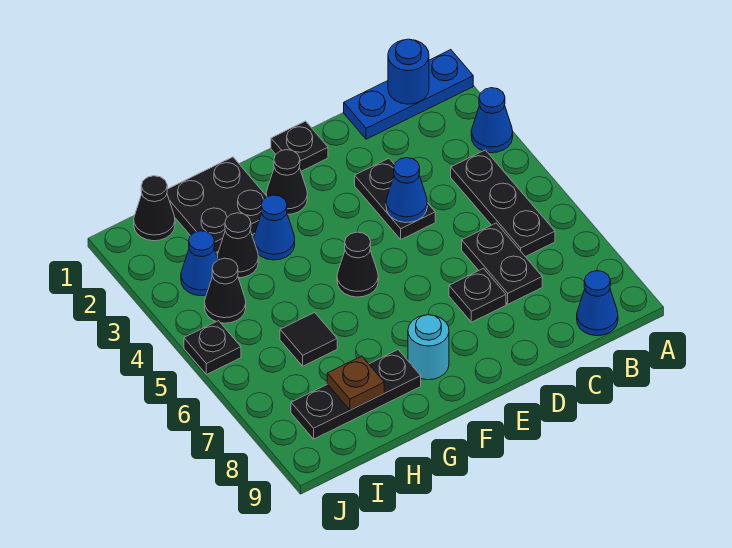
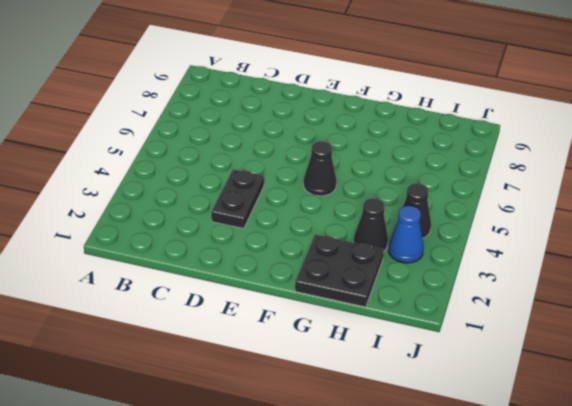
none -> blue 1x3 plate [344,50,473,139]
none -> blue 1x1 cone [471,88,513,153]
none -> black 1x3 plate [451,150,555,257]

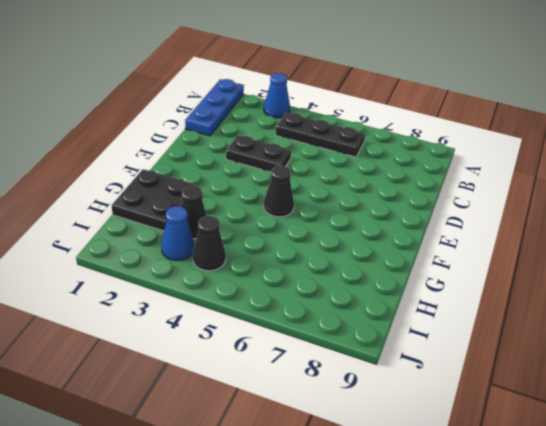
none -> blue 1x1 cone [577,271,618,336]
none -> black 1x2 plate [462,223,542,304]
none -> black 1x1 plate [449,268,506,322]

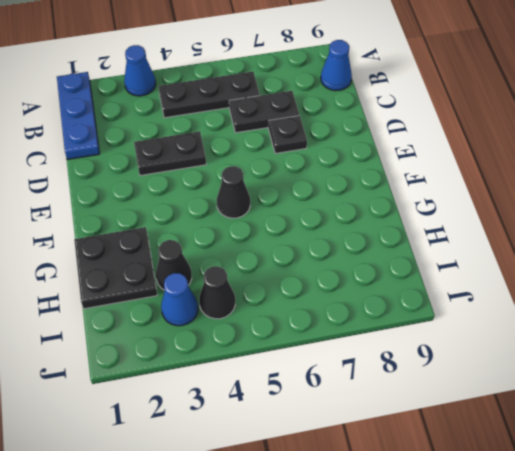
none -> black 1x1 plate [271,121,328,171]
none -> black 1x1 cone [266,150,307,214]
none -> cyan 1x1 round brick [408,315,449,380]

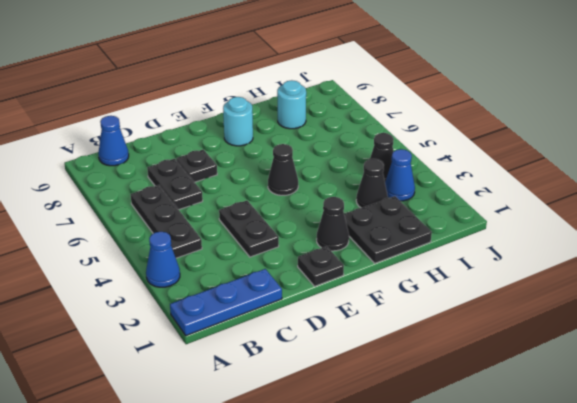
cyan 1x1 round brick [277,80,306,129] -> black 1x3 plate [291,350,421,439]
none -> blue 1x1 cone [254,195,295,260]
none -> black 1x1 tile [280,312,337,366]
none -> black 1x1 cone [134,176,175,241]

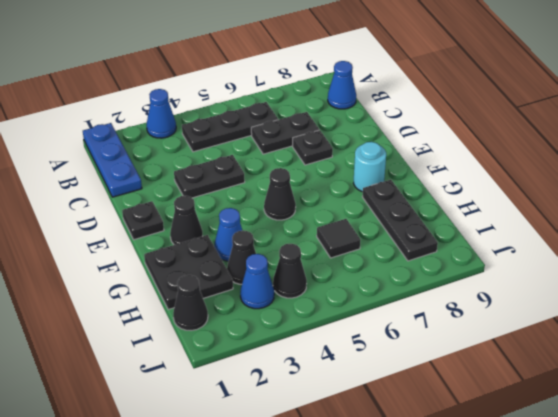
none -> black 1x1 plate [184,321,241,375]
none -> blue 1x1 round brick [388,39,429,104]
none -> blue 1x1 cone [386,158,427,223]

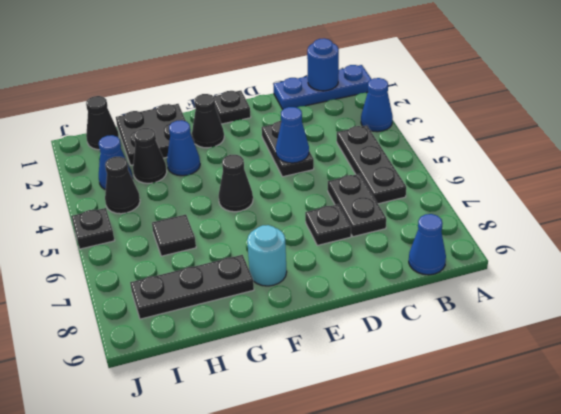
none -> brown 1x1 plate [327,356,384,410]

